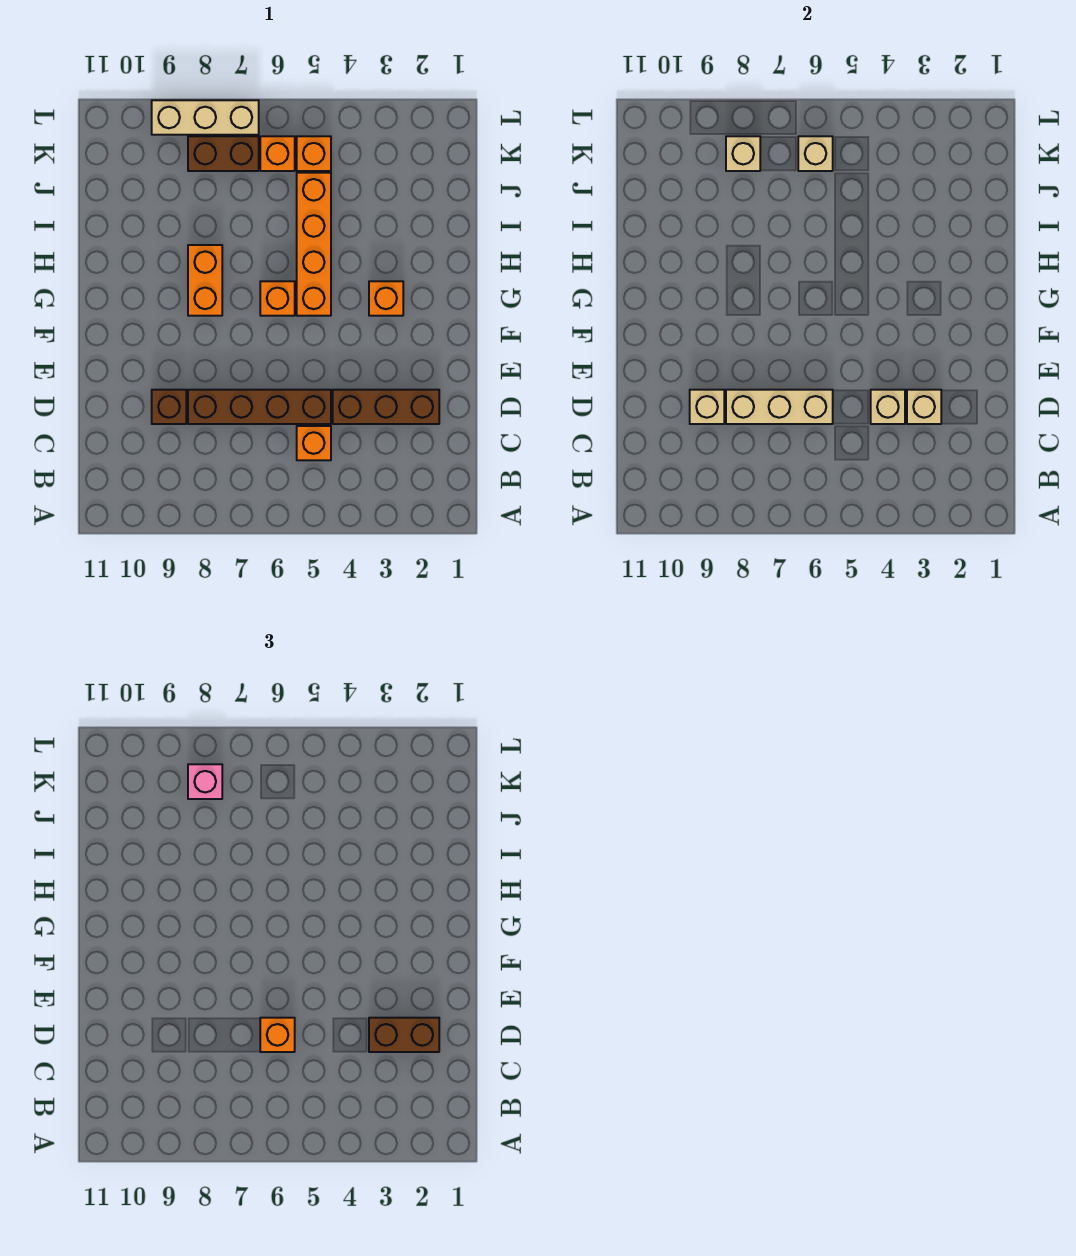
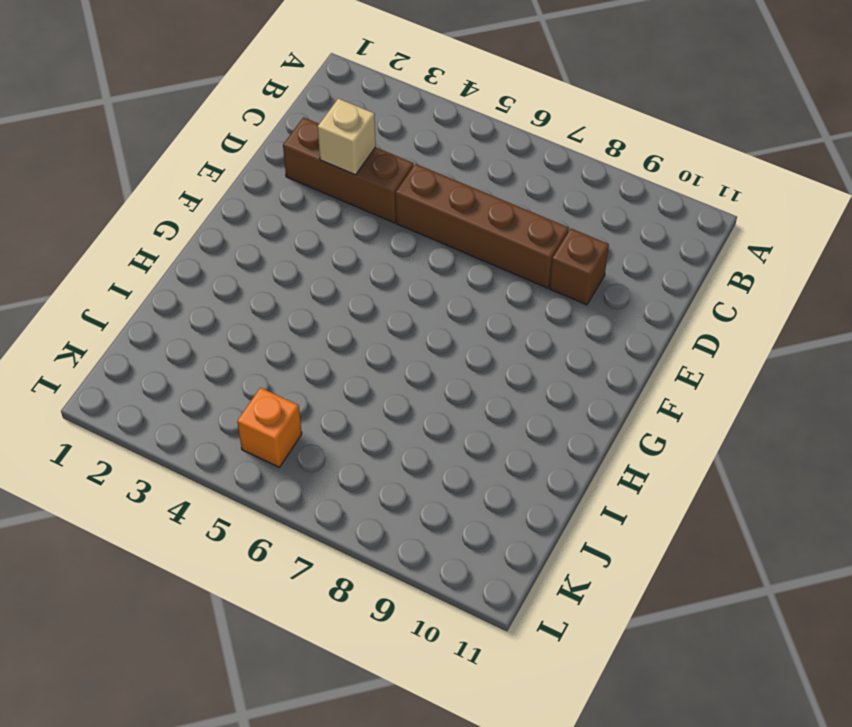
none -> orange 1x1 brick [297,426,331,460]
none -> orange 1x1 brick [369,281,403,316]
none -> orange 1x4 brick [297,173,331,316]

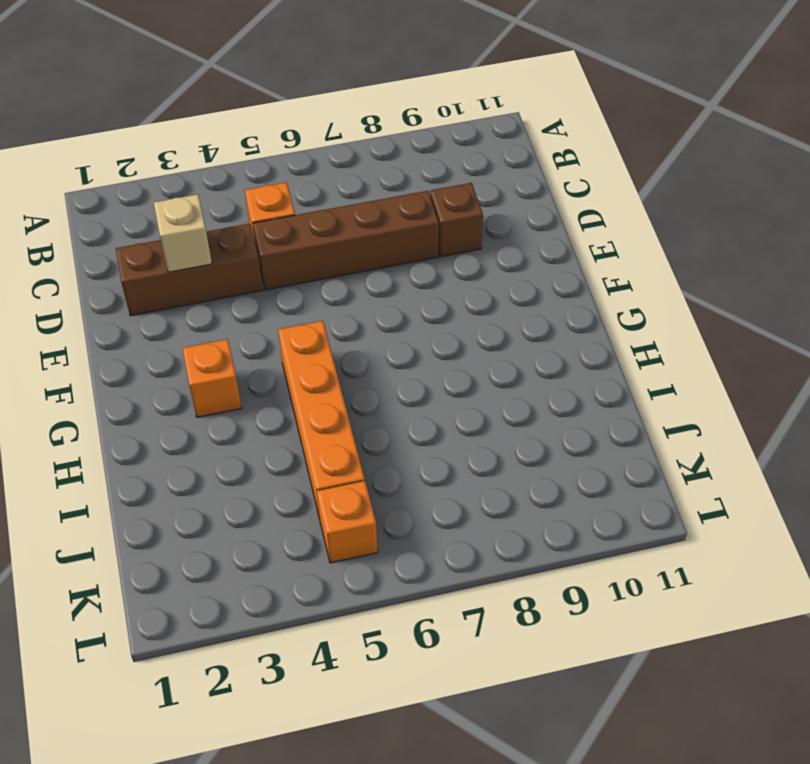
none -> orange 1x1 brick [260,281,295,316]
none -> orange 1x2 brick [188,245,222,316]
none -> orange 1x1 brick [260,136,295,171]

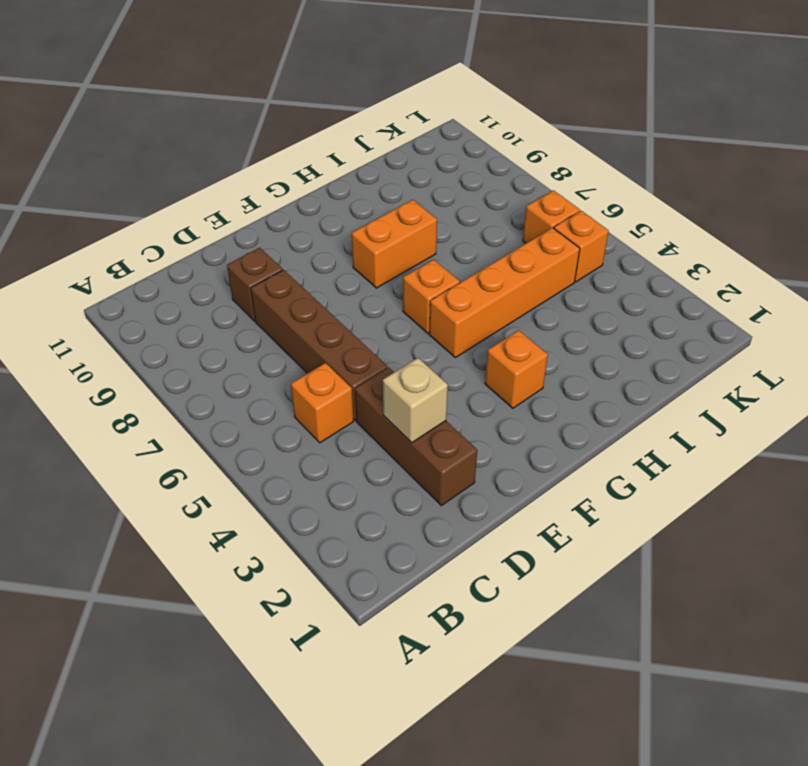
none -> brown 1x2 brick [188,136,259,171]
none -> tan 1x3 brick [152,100,259,135]
none -> tan 1x1 brick [871,390,905,424]

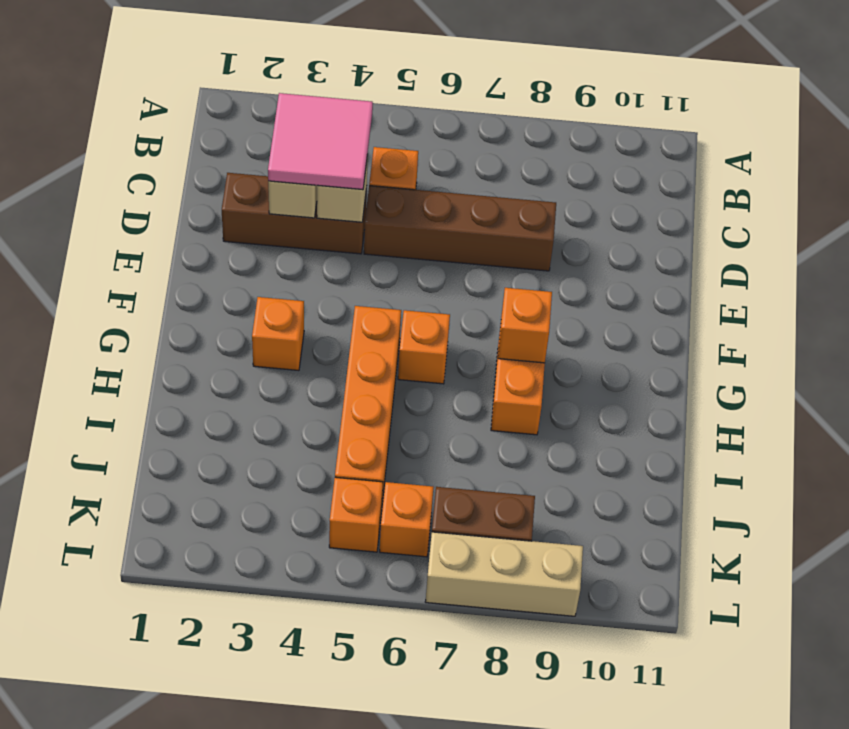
pink 2x2 tile [268,93,373,190] -> brown 1x2 brick [369,1018,439,1052]
orange 1x1 brick [498,288,552,363] -> orange 1x1 brick moved to [260,1018,295,1052]
none -> brown 1x1 brick [152,390,186,424]
none -> tan 1x3 brick [726,390,833,424]
none -> tan 1x1 brick [690,390,724,424]

